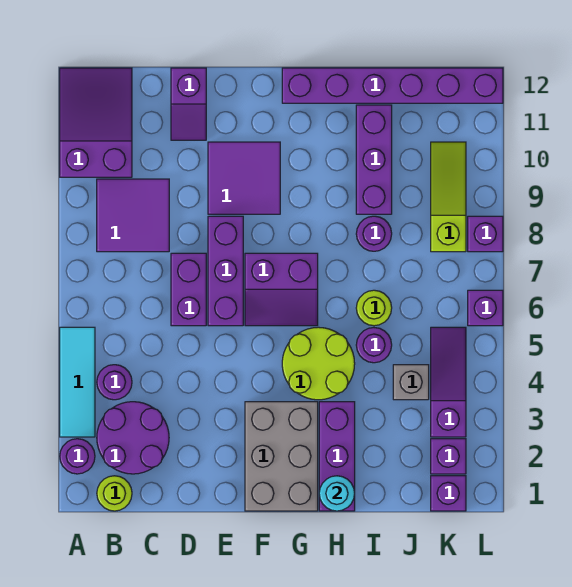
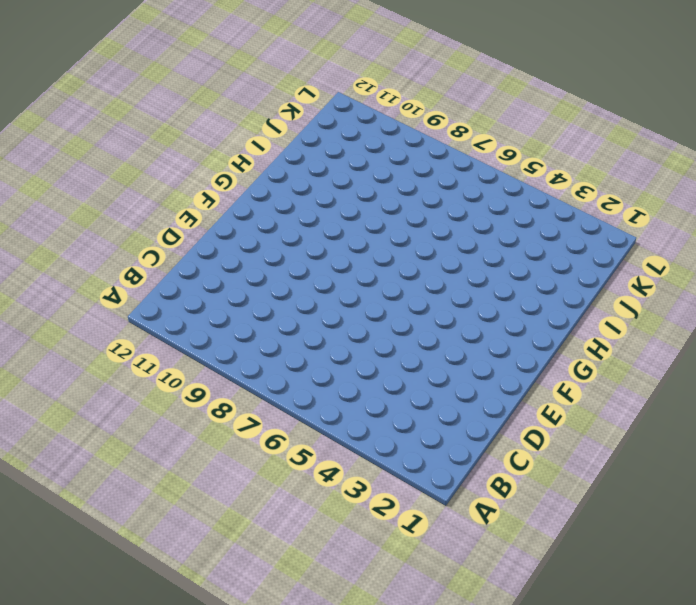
none -> purple 1x1 round brick [60,439,95,474]
none -> cyan 1x3 tile [60,327,95,437]
none -> purple 2x3 slope [60,68,132,177]

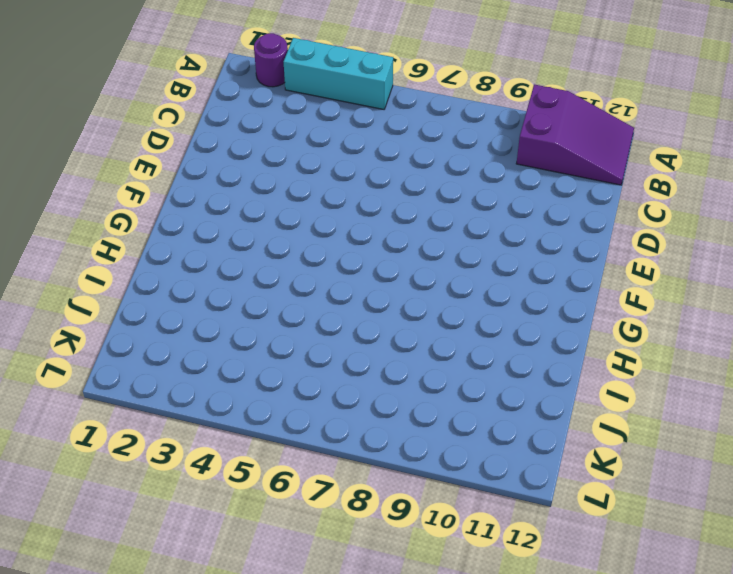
cyan 1x3 brick [284,38,393,109] -> cyan 1x3 tile [60,327,95,437]
none -> lime 1x1 round brick [97,476,132,511]
none -> purple 2x2 round brick [97,402,169,474]
none -> purple 1x1 round brick [97,365,132,400]

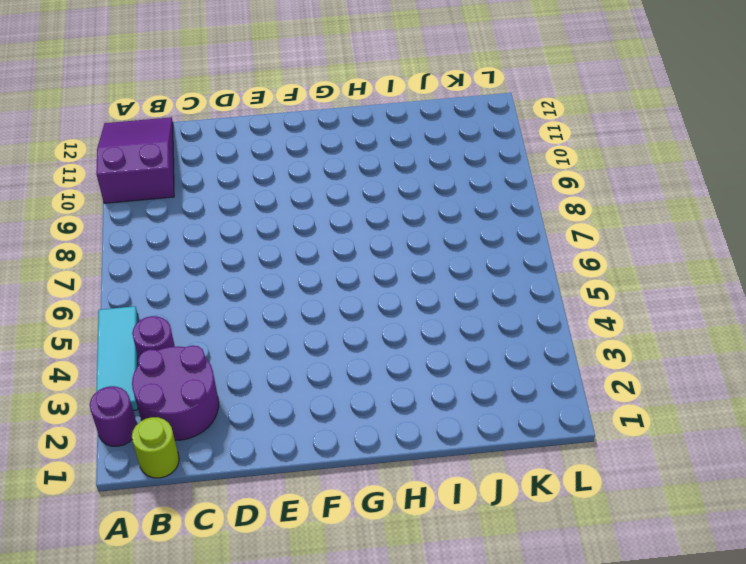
none -> purple 2x2 tile [97,179,169,252]
none -> purple 1x2 brick [171,253,206,326]
none -> purple 1x2 slope [171,68,206,140]

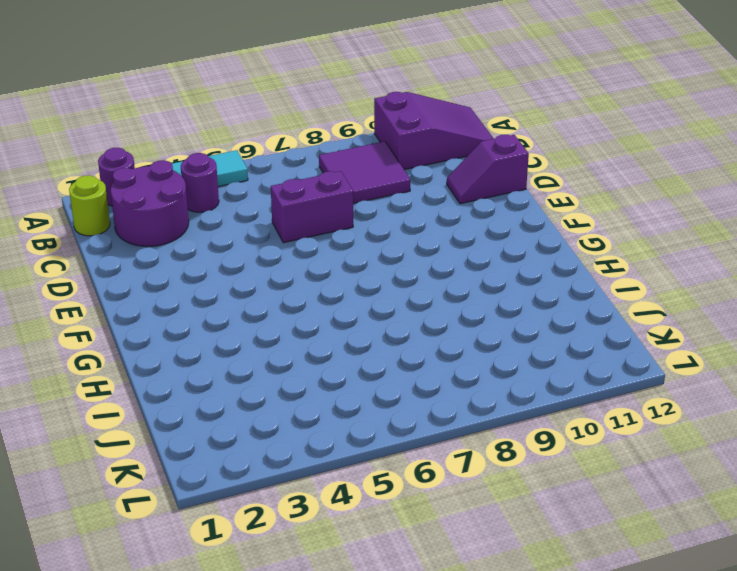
none -> purple 1x3 brick [208,216,243,326]
none -> purple 2x2 tile [208,142,280,214]
none -> grey 2x3 brick [245,402,318,511]

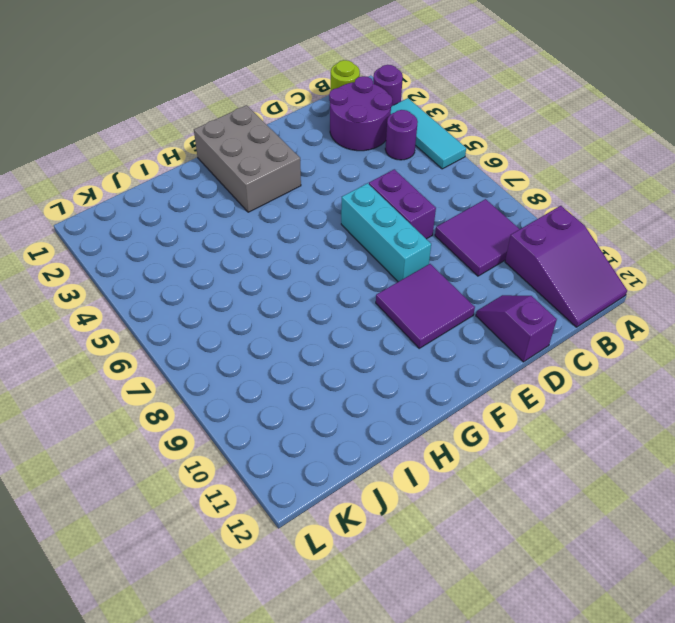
cyan 1x3 brick [341,183,431,282] -> purple 1x3 brick [208,216,243,326]
none -> purple 2x2 slope [245,253,318,326]
none -> lime 2x2 round brick [282,327,355,400]
none -> purple 1x6 brick [282,68,503,103]

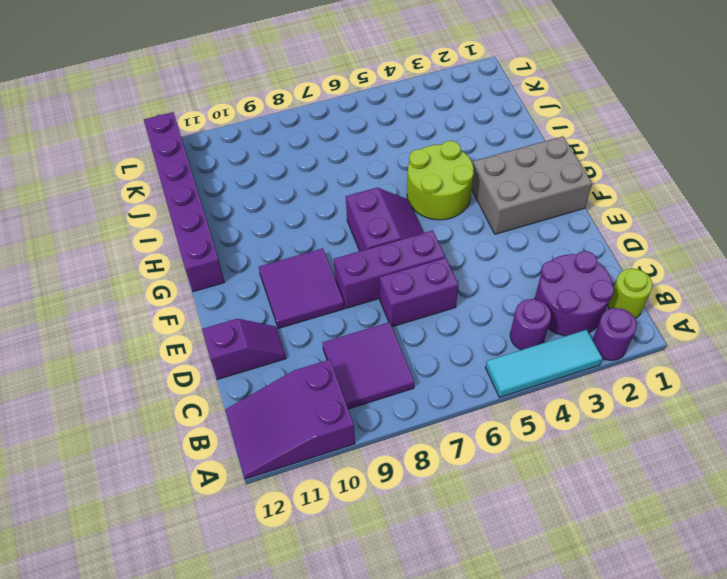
none -> purple 1x3 brick [319,402,355,511]
none -> purple 1x1 round brick [356,328,392,363]
none -> lime 1x1 round brick [356,290,392,326]

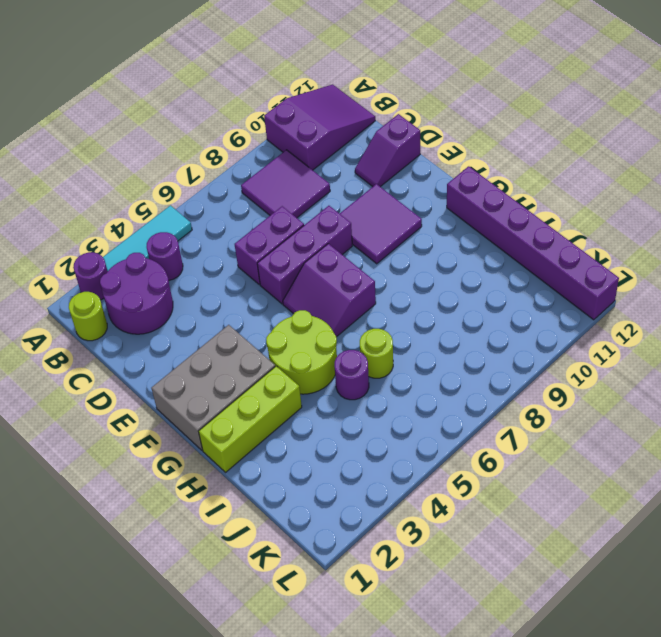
lime 1x3 brick [199,366,302,472] -> purple 1x3 brick [319,402,355,511]
none -> purple 1x1 round brick [356,216,392,251]
none -> purple 1x3 brick [356,105,392,214]
none -> grey 1x1 brick [393,365,429,400]

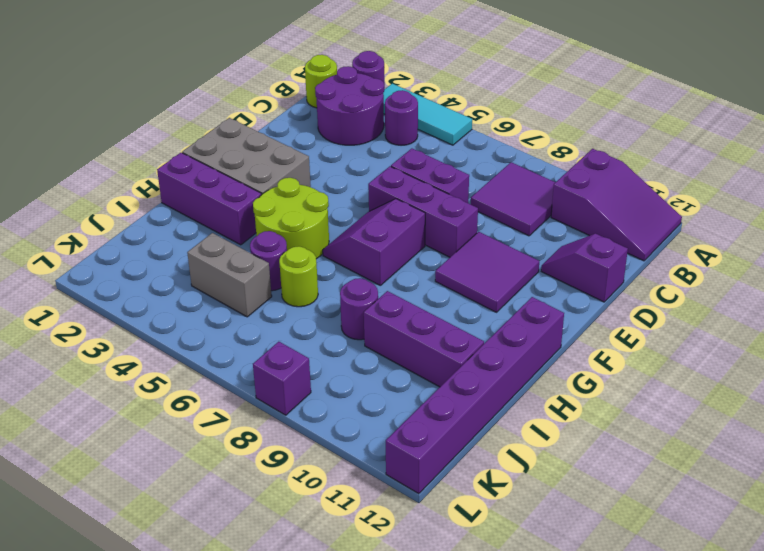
grey 1x2 brick [187,233,272,317] -> grey 1x1 brick [393,365,429,400]
none -> purple 1x1 brick [431,476,466,511]
none -> purple 1x1 brick [431,439,466,474]
none -> purple 1x3 slope [431,327,466,437]

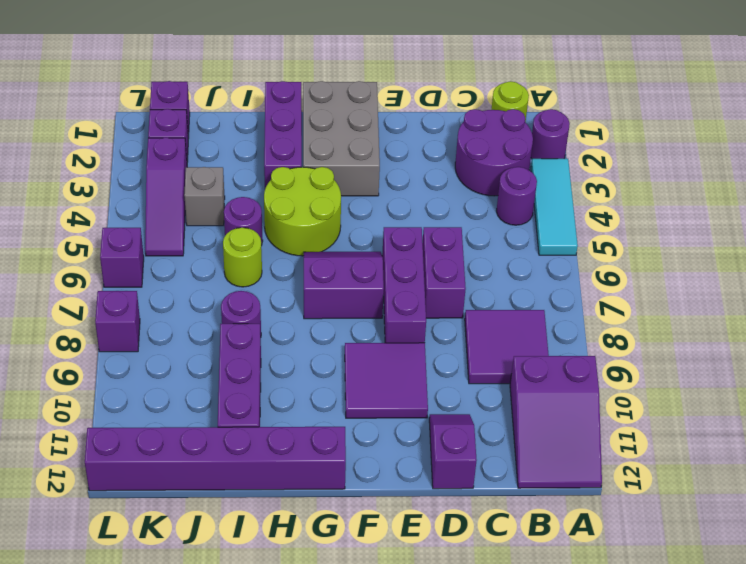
none -> lime 1x3 slope [431,142,466,252]
none -> cyan 1x1 round brick [319,476,355,511]

